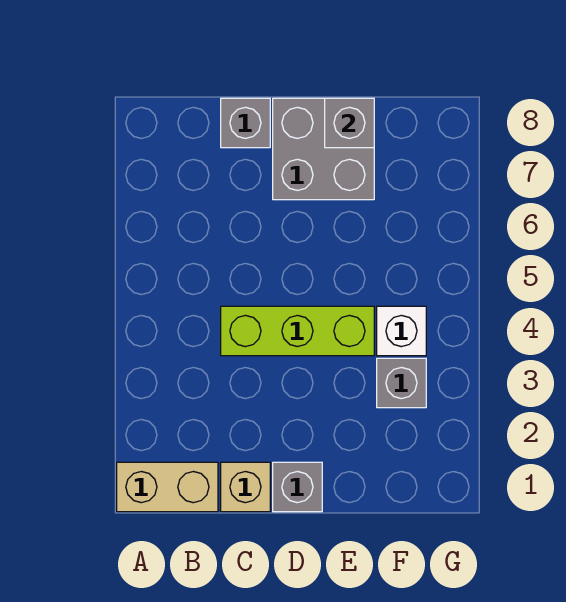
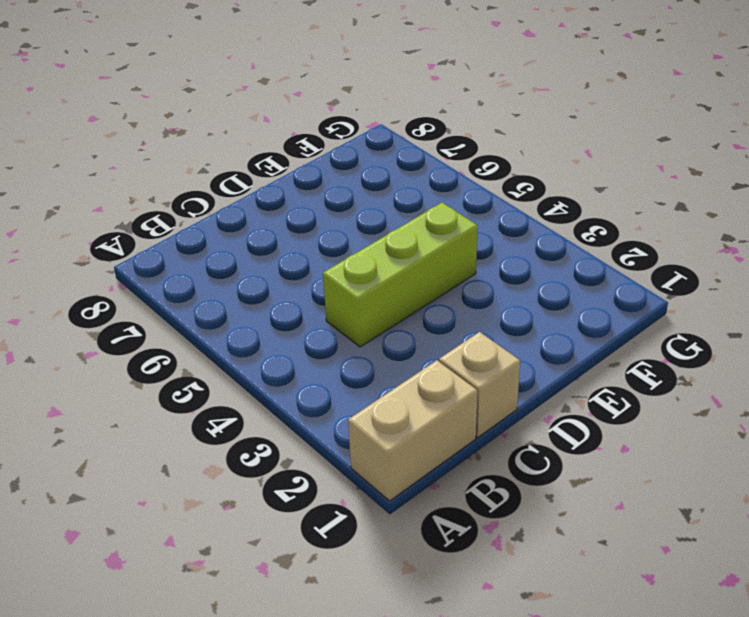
none -> grey 1x1 brick [221,98,270,148]
none -> grey 1x1 brick [273,462,322,512]

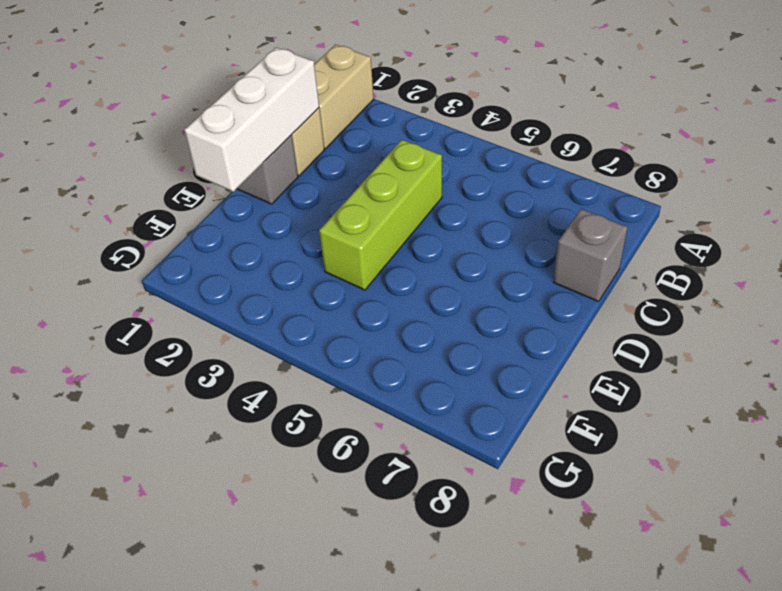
white 1x3 brick [184,47,319,192] -> none
none -> grey 2x2 brick [273,98,374,200]
none -> grey 1x1 brick [377,358,426,408]

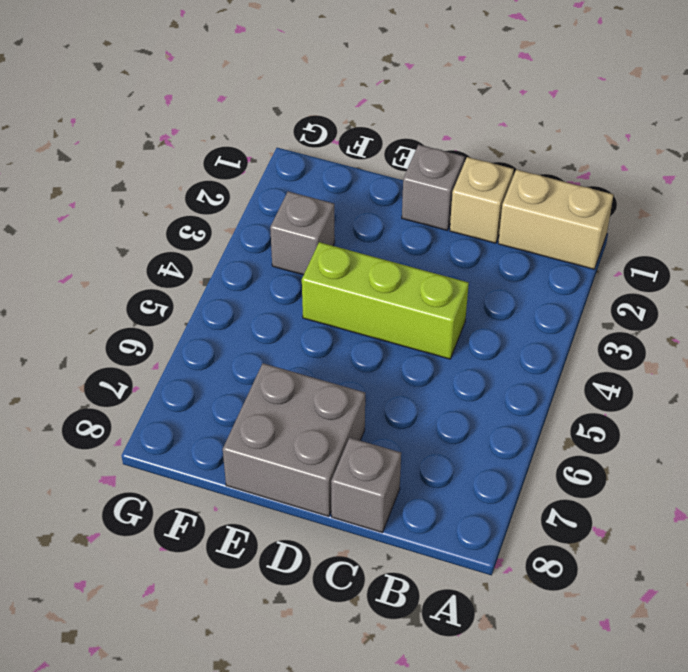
none -> white 1x1 brick [377,306,426,356]
none -> grey 1x1 brick [325,98,374,148]

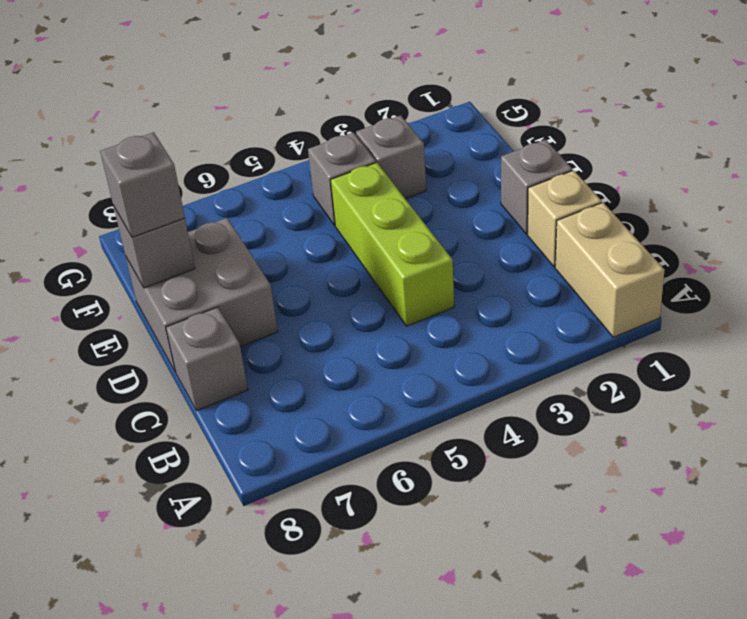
grey 1x1 brick [100,132,185,237] -> none
grey 1x1 brick [308,133,376,225] -> white 1x1 brick [377,306,426,356]

